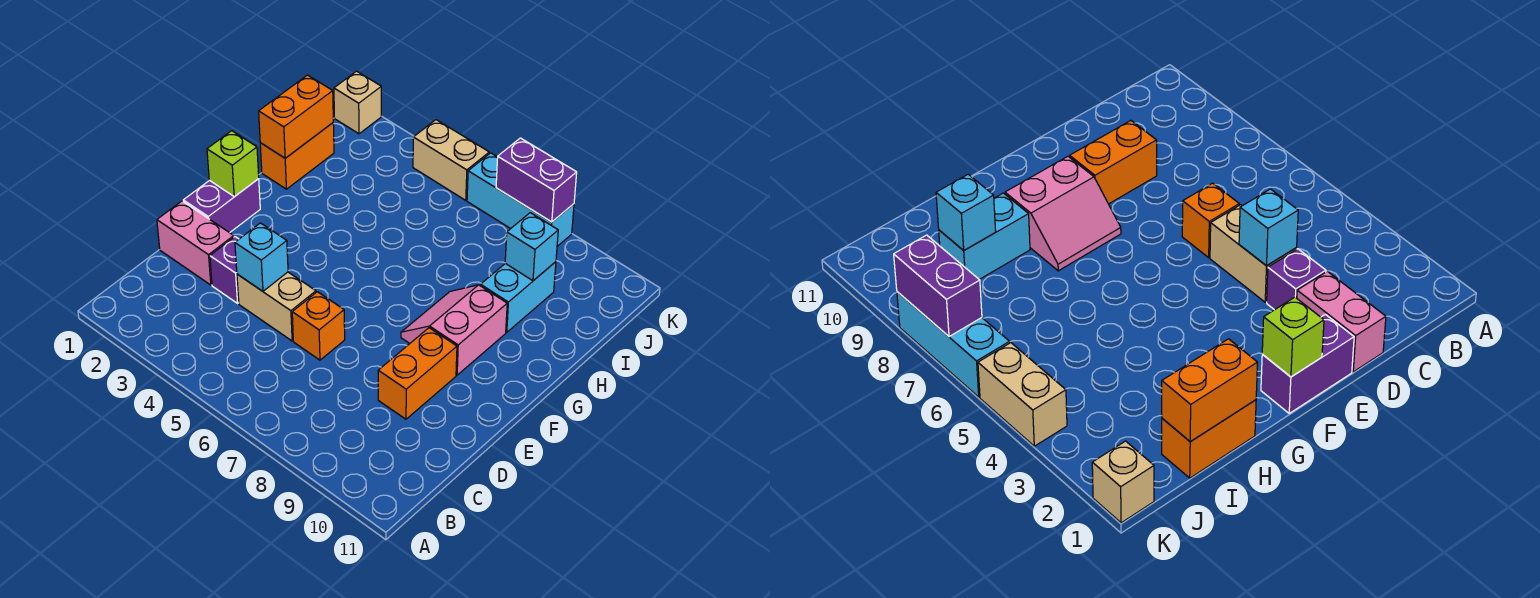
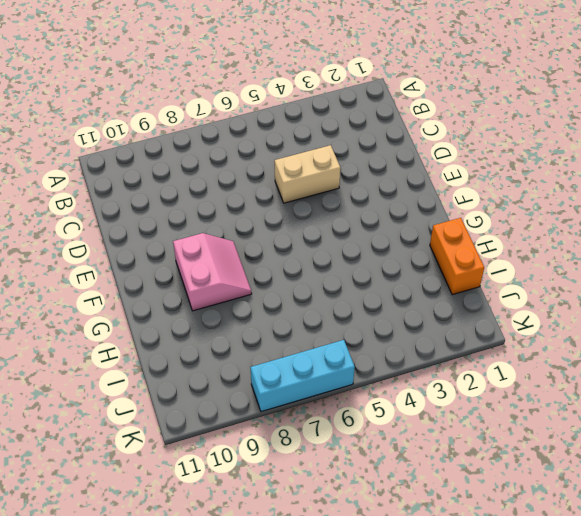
none -> pink 1x2 brick [157,201,234,285]
none -> purple 1x1 brick [210,237,239,303]
none -> orange 1x1 brick [292,292,345,360]

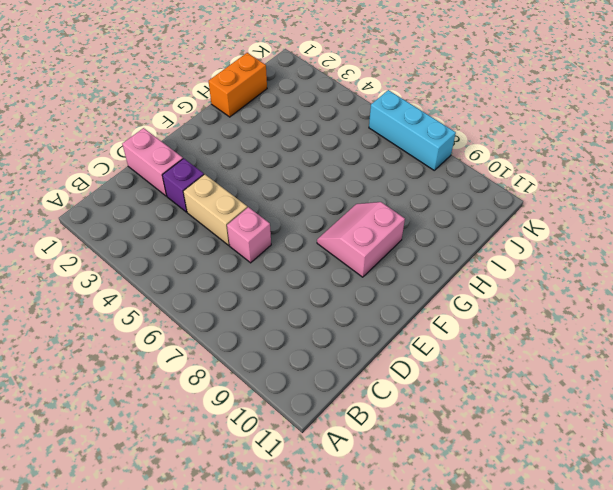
pink 1x1 brick [227,207,271,263] -> orange 1x1 brick [292,292,345,360]
none -> orange 1x2 brick [378,328,457,419]
none -> purple 1x2 brick [183,179,260,233]
none -> cyan 1x2 brick [481,262,556,332]

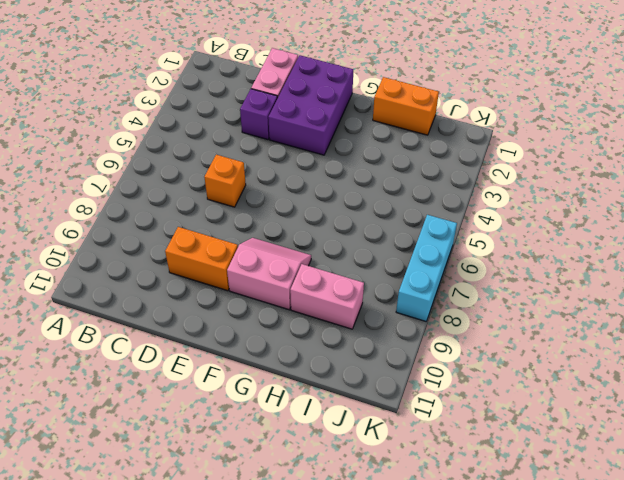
purple 2x3 brick [268,55,353,155] -> purple 1x2 brick [183,179,260,233]
pink 1x2 brick [290,264,364,329] -> cyan 1x2 brick [481,262,556,332]
none -> tan 1x2 brick [237,272,316,341]
none -> tan 1x1 brick [334,71,381,134]
none -> tan 1x2 brick [413,120,489,200]

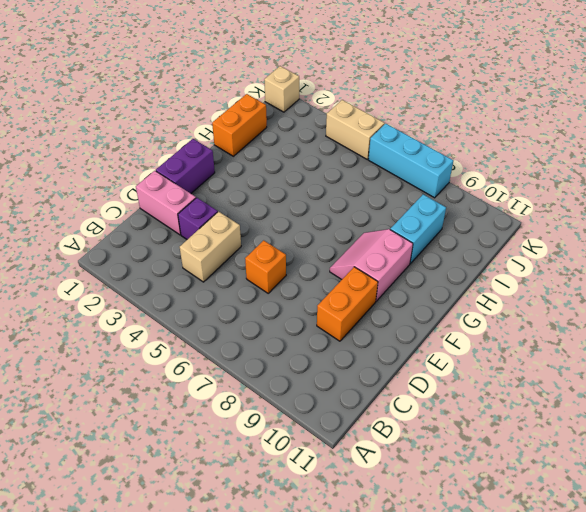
tan 1x2 brick [180,212,241,282] -> tan 1x2 brick turned to [237,272,316,341]
none -> cyan 1x1 brick [235,223,288,291]
none -> lime 1x1 brick [207,131,259,197]
none -> orange 1x2 brick [259,75,333,158]

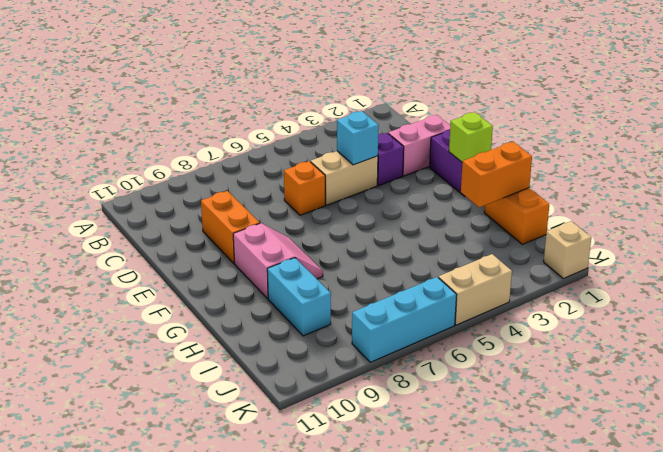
orange 1x2 brick [461,142,532,207] -> orange 1x2 brick turned to [259,75,333,158]
none -> cyan 1x1 brick [505,213,558,281]
none -> purple 1x2 brick [496,138,577,222]

